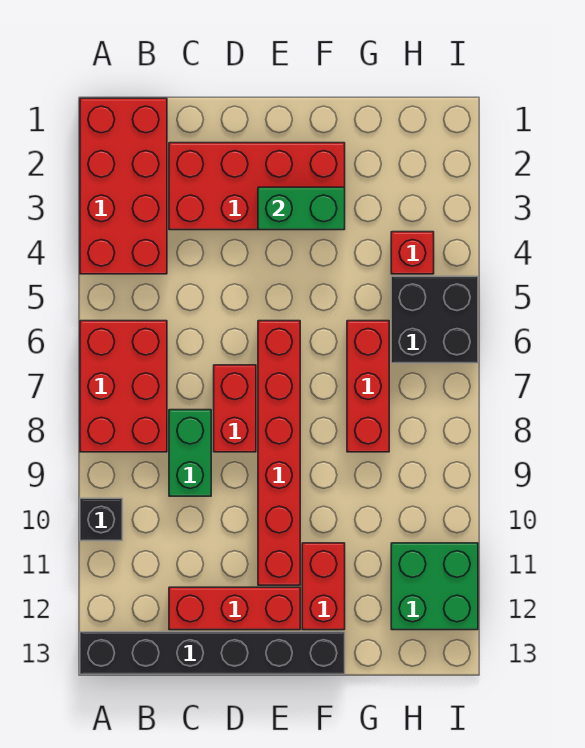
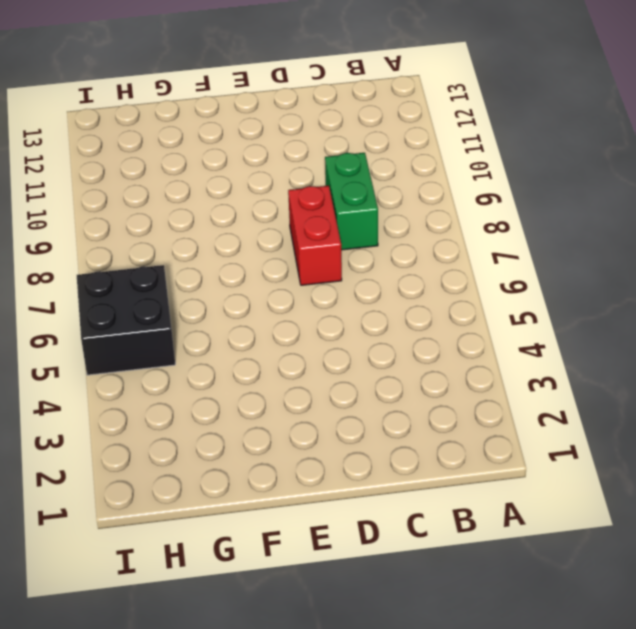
none -> red 2x4 brick [80,98,167,274]
none -> red 2x3 brick [80,321,167,452]
none -> black 1x1 brick [80,498,122,541]

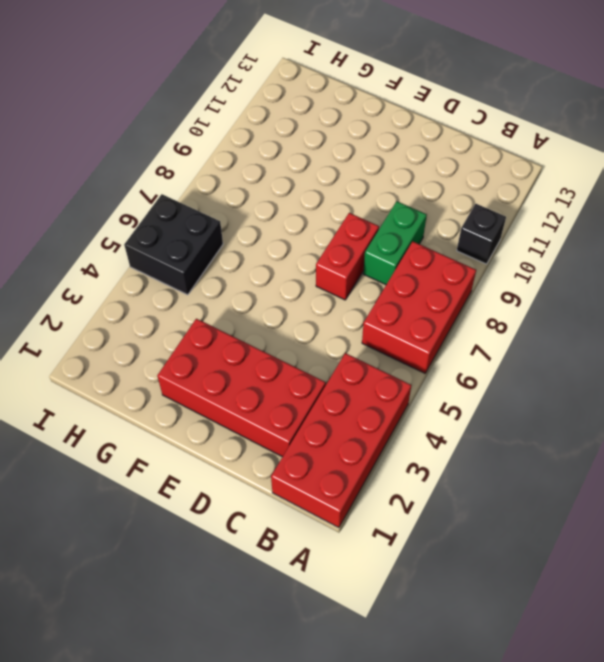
none -> black 1x6 brick [80,632,345,674]
none -> red 1x3 brick [169,587,300,630]
none -> red 1x6 brick [258,321,300,585]

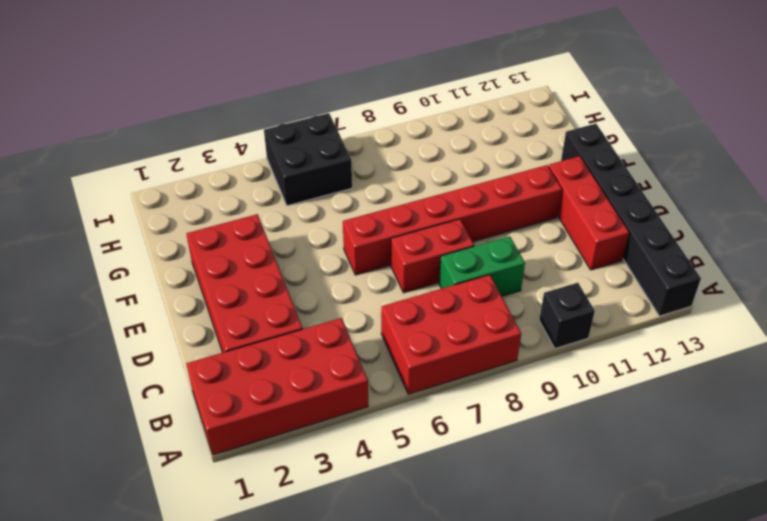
none -> red 1x2 brick [302,543,345,630]
none -> red 1x3 brick [347,321,389,452]
none -> red 1x1 brick [391,232,434,274]

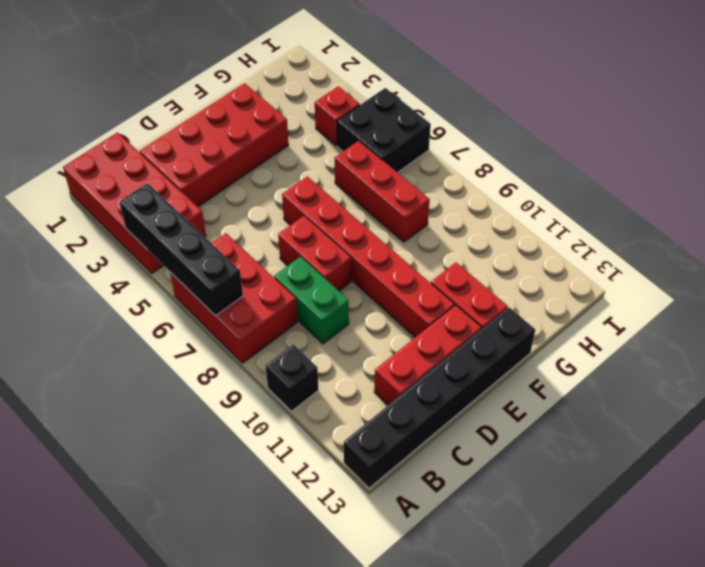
black 1x4 brick [120,183,243,316] -> none
none -> green 2x2 brick [391,543,478,630]
none -> green 1x2 brick [258,187,345,230]

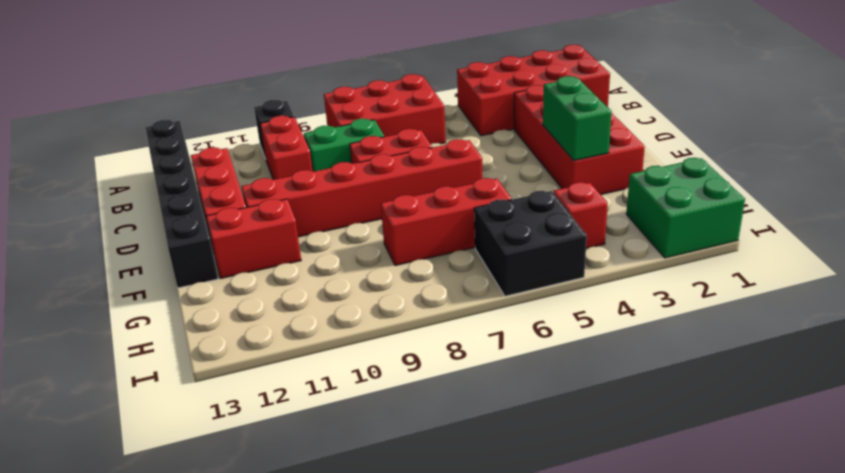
red 1x2 brick [260,116,312,180] -> none
green 2x2 brick [626,158,745,258] -> green 2x2 brick moved to [391,543,478,630]

